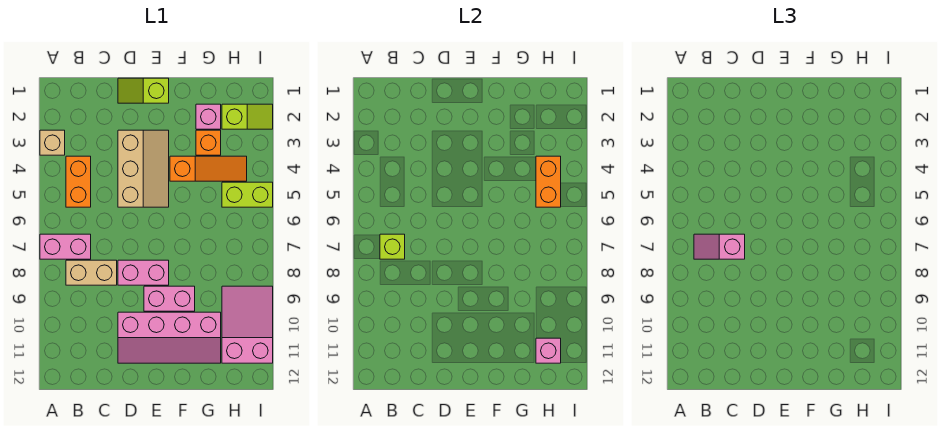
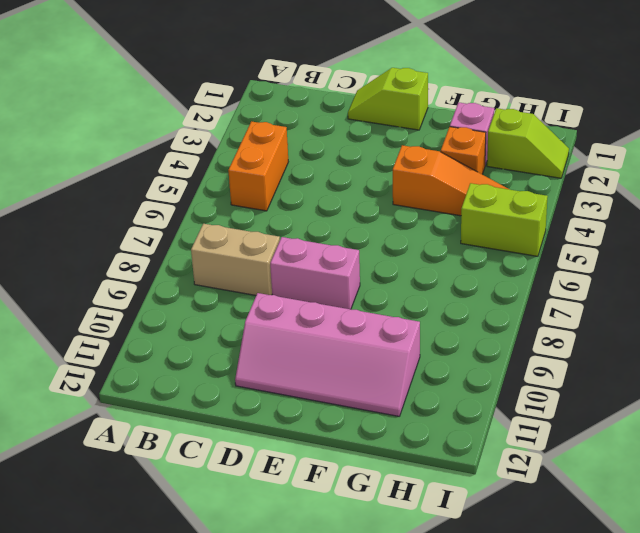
none -> tan 1x1 brick [40,130,65,155]
none -> pink 1x2 brick [40,234,91,259]
none -> tan 2x3 slope [118,130,169,207]

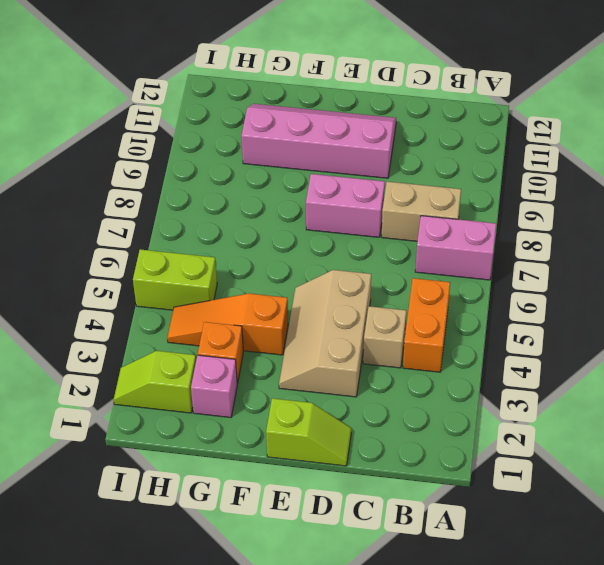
tan 1x1 brick [363,306,406,368] -> tan 1x1 brick moved to [40,130,65,155]
none -> pink 1x2 brick [144,286,195,311]
none -> pink 2x3 slope [222,286,273,363]
none -> lime 1x1 brick [380,234,405,259]

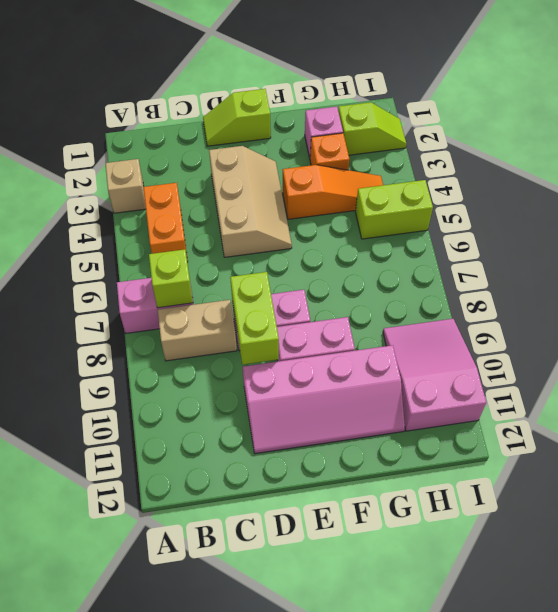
lime 1x2 brick [230,272,279,365] -> none
none -> orange 1x2 brick [536,156,561,207]
none -> pink 1x1 brick [536,338,561,363]
none -> pink 1x2 slope [694,234,745,259]

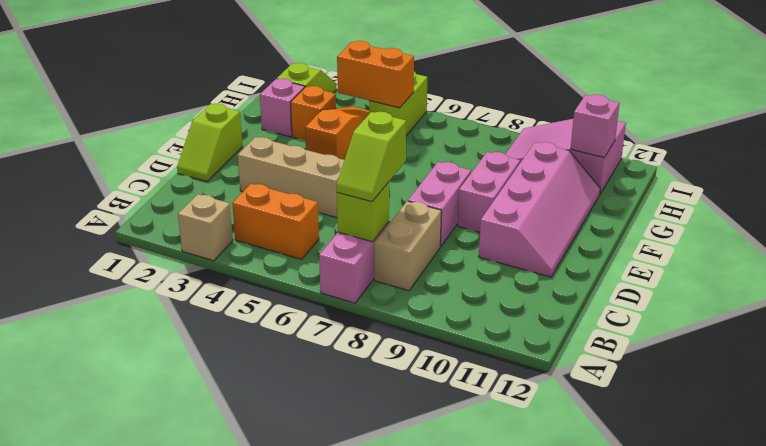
lime 1x2 slope [337,112,406,202] -> pink 1x2 slope [694,234,745,259]

